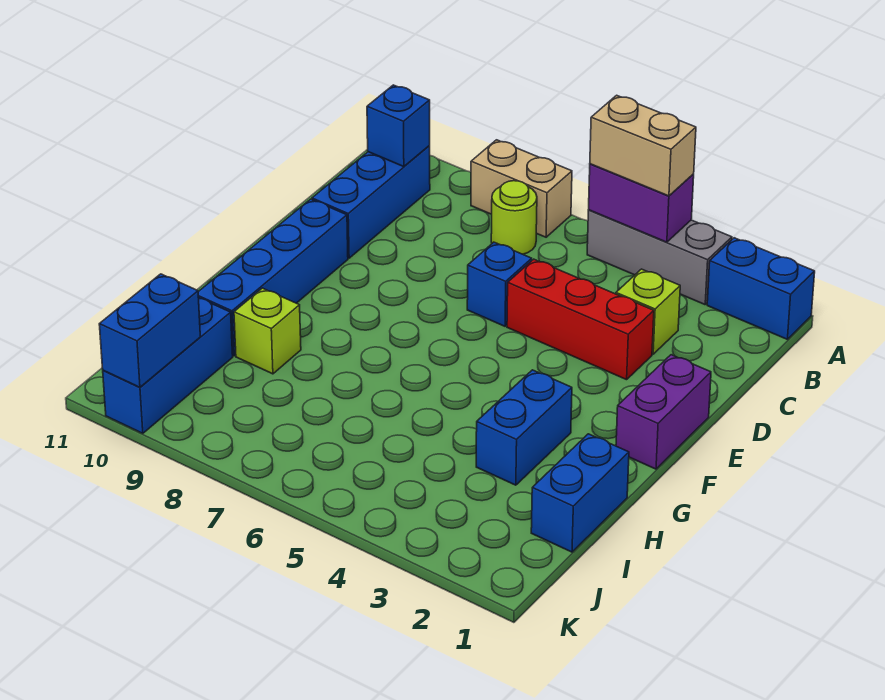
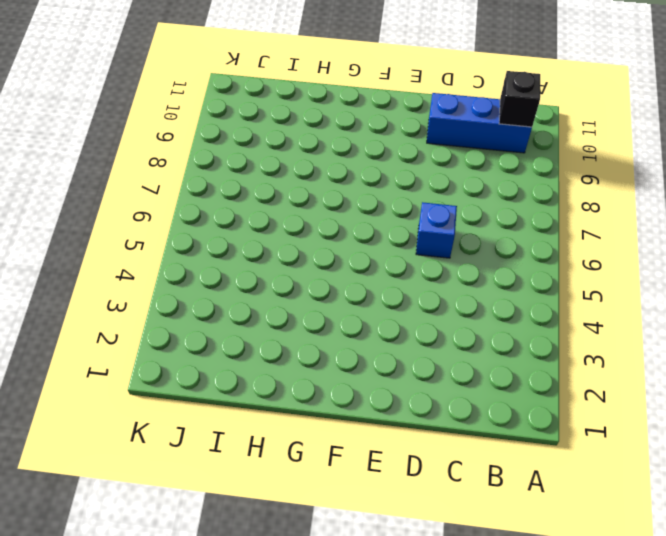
black 1x1 brick [499,71,540,127] -> blue 1x1 brick [367,85,430,167]
none -> blue 1x2 brick [707,238,815,339]
none -> grey 1x3 brick [587,210,732,305]
none -> tan 1x2 brick [471,140,572,237]

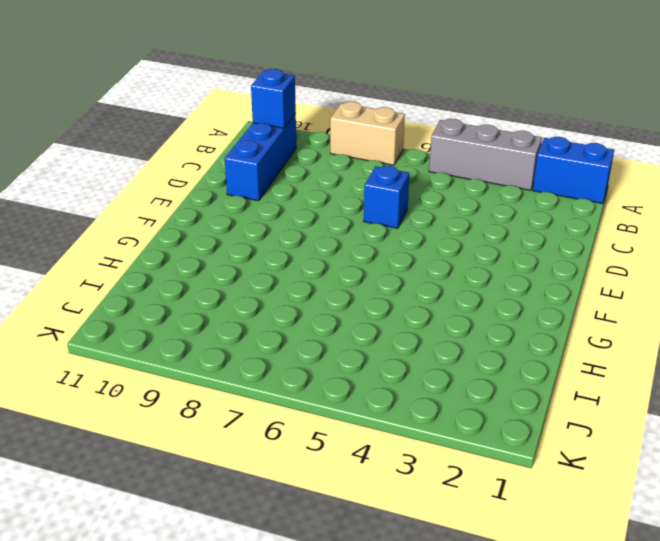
none -> lime 1x1 round brick [491,181,537,254]
none -> lime 1x1 brick [616,269,680,354]
none -> red 1x3 brick [507,259,654,380]

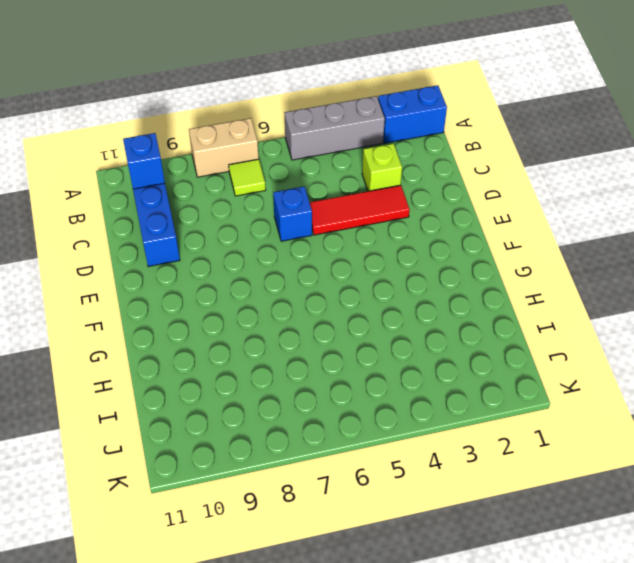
lime 1x1 tile [229,159,266,196] -> lime 1x1 round brick [491,181,537,254]
red 1x3 tile [309,185,410,235] -> red 1x3 brick [507,259,654,380]
none -> purple 1x2 brick [616,355,711,469]
none -> blue 1x4 brick [198,199,348,356]
none -> blue 1x2 brick [476,370,572,485]

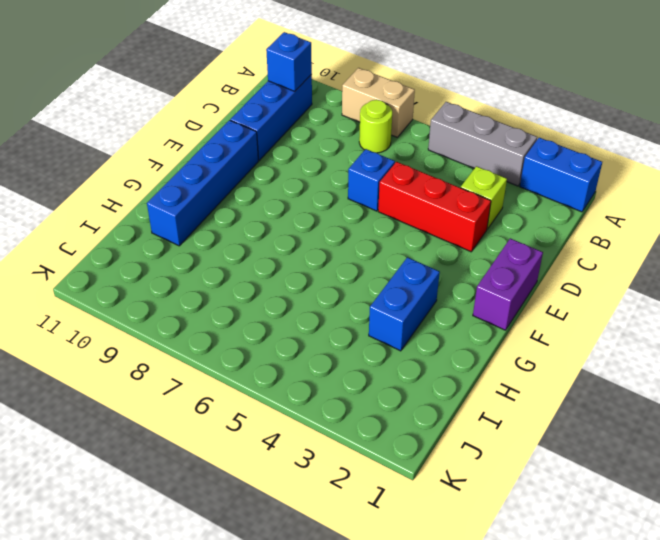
none -> blue 1x2 brick [531,434,629,552]
none -> lime 1x1 brick [234,288,301,374]
none -> blue 1x3 brick [103,298,233,433]

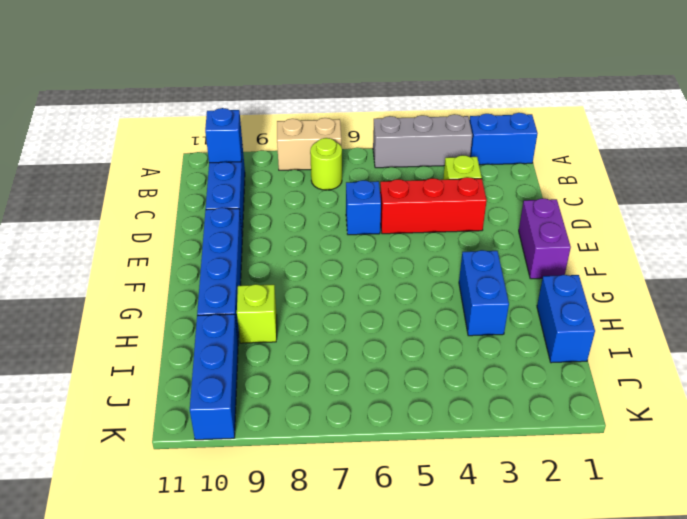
none -> purple 1x2 brick [589,164,694,242]
none -> blue 1x2 brick [99,274,200,387]
none -> tan 1x2 brick [590,95,696,196]

